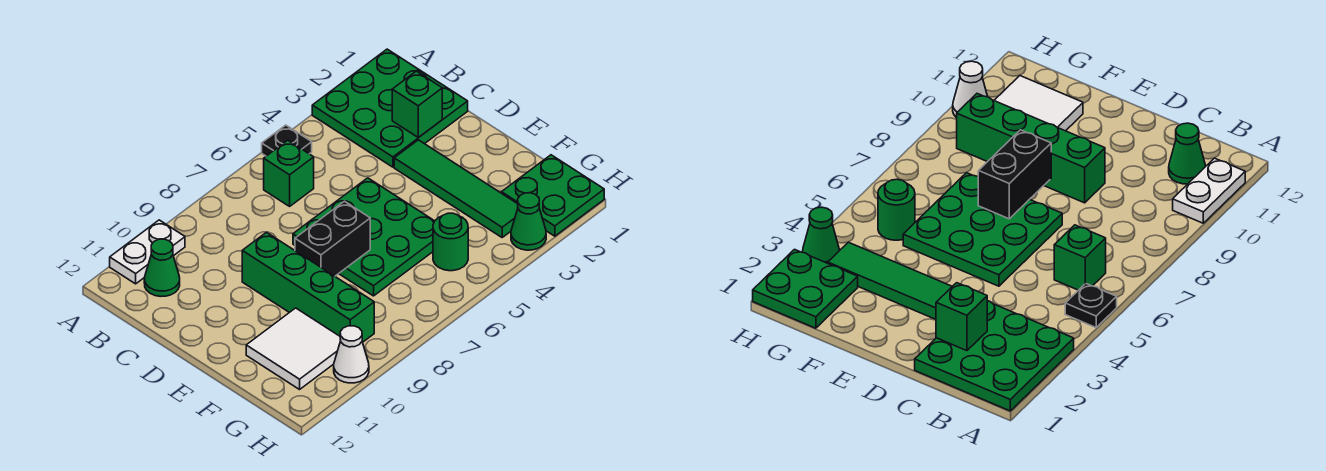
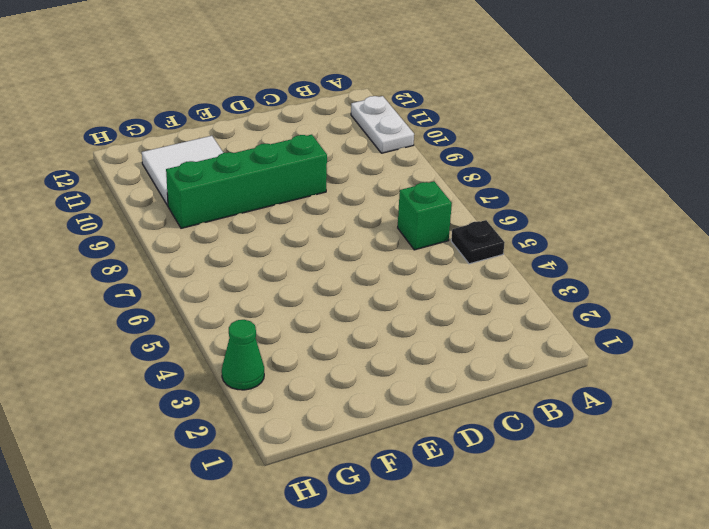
none -> green 3x3 plate [312,49,468,167]
none -> green 1x1 cone [144,239,180,297]
none -> green 1x4 tile [394,140,518,237]

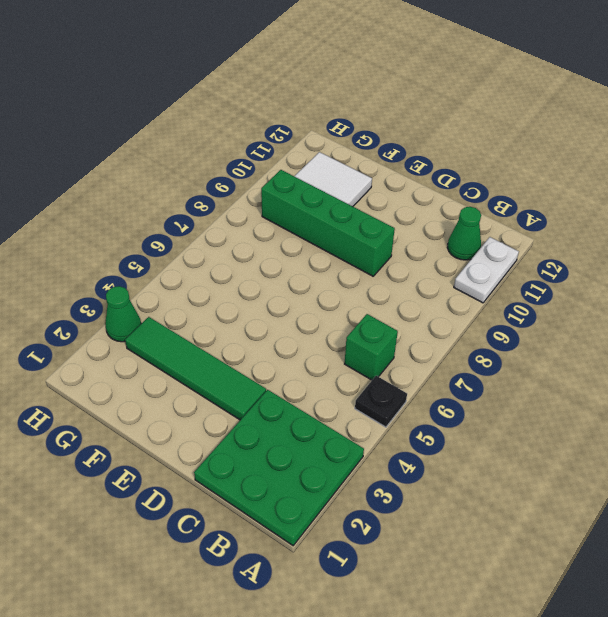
none -> green 3x3 plate [293,178,434,296]
none -> green 2x2 plate [502,155,604,236]
none -> green 1x1 round brick [433,213,468,271]

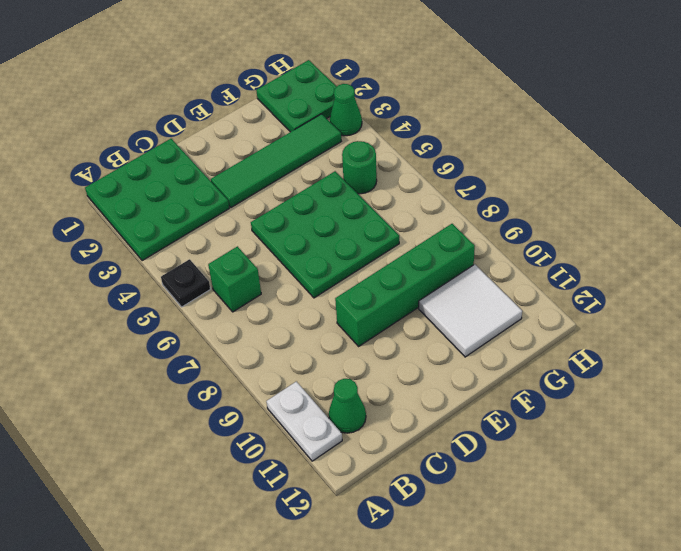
none -> white 1x1 cone [334,326,369,383]
none -> green 1x1 brick [392,71,442,138]
none -> black 1x2 brick [295,201,370,276]

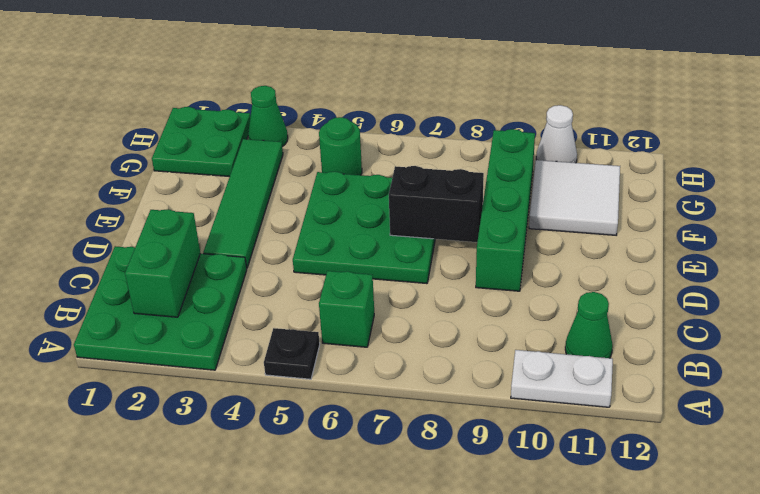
green 1x2 brick [125,209,201,317] -> green 1x1 brick [392,71,442,138]

